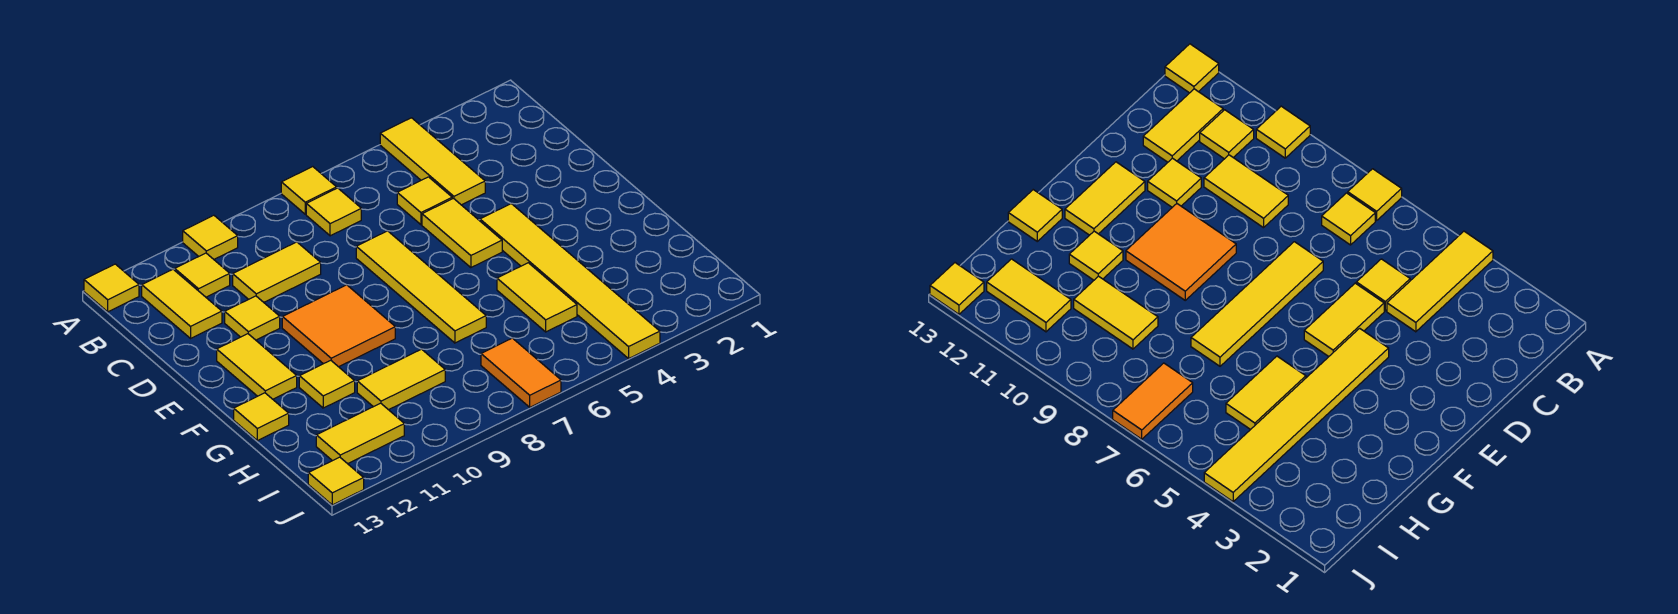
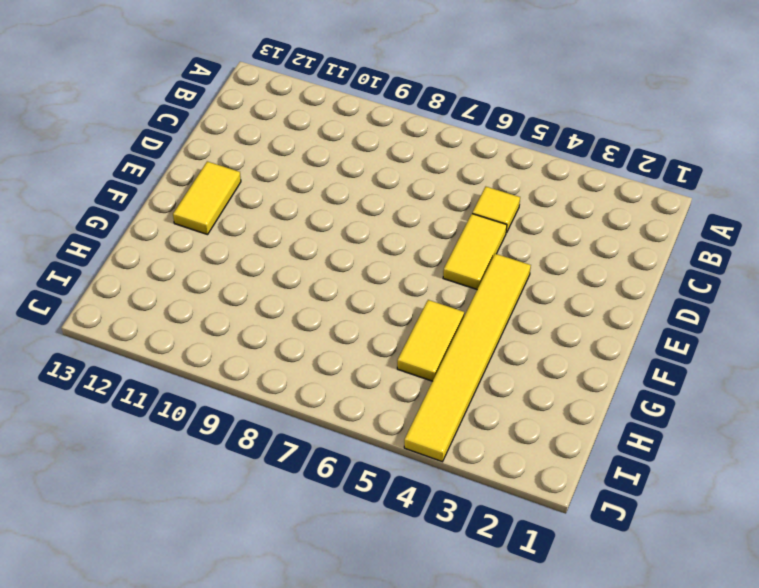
none -> yellow 1x3 tile [380,118,485,205]
none -> yellow 1x1 tile [281,167,337,214]
none -> yellow 1x1 tile [183,215,238,259]

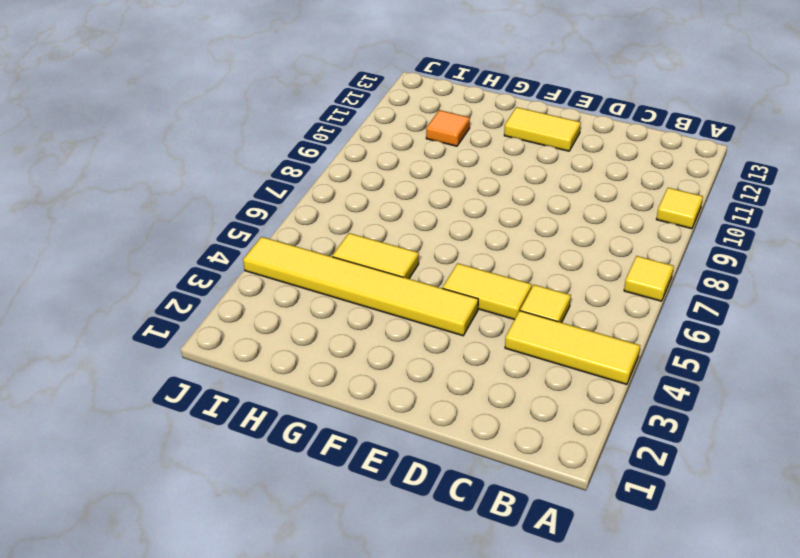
orange 1x1 tile [426,110,470,146] -> none
none -> yellow 1x1 tile [84,264,139,312]
none -> yellow 1x1 tile [306,188,361,236]
none -> yellow 1x1 tile [175,253,230,297]

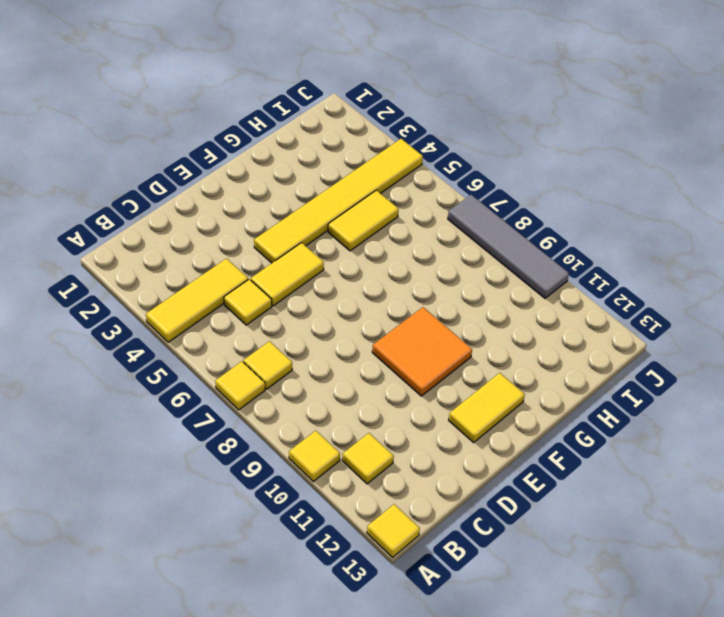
grey 1x4 tile [448,195,569,298] -> orange 1x2 tile [481,338,561,407]
none -> yellow 1x2 tile [142,269,222,338]
none -> yellow 1x2 tile [233,242,321,302]
none -> yellow 1x4 tile [356,231,486,343]

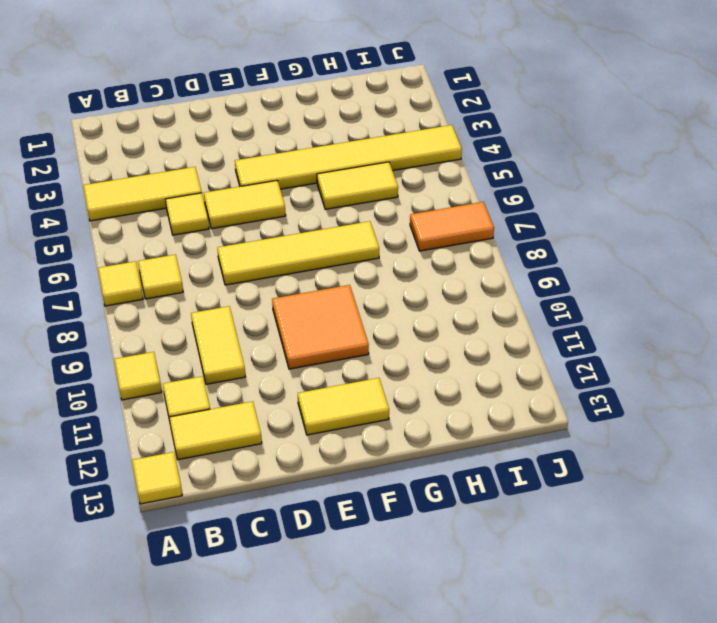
none -> yellow 1x1 tile [225,296,280,340]
none -> yellow 1x1 tile [299,360,355,408]
none -> yellow 1x1 tile [234,393,289,441]

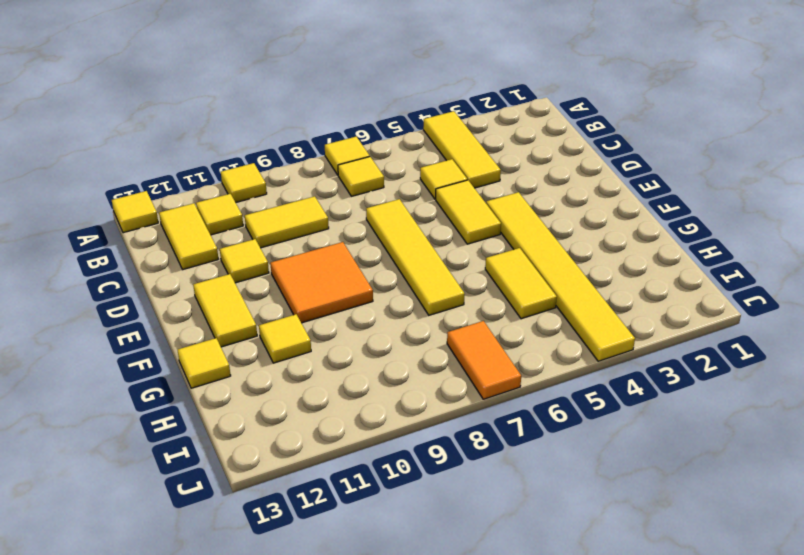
none -> yellow 1x2 tile [357,349,445,410]
none -> yellow 1x2 tile [316,403,404,464]
none -> yellow 1x1 tile [308,457,364,505]

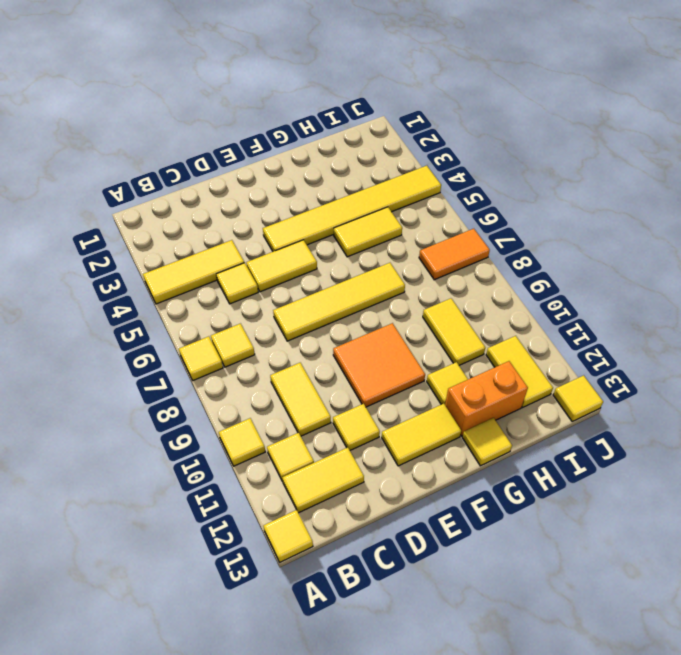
orange 1x2 brick [445,361,528,436] -> none

